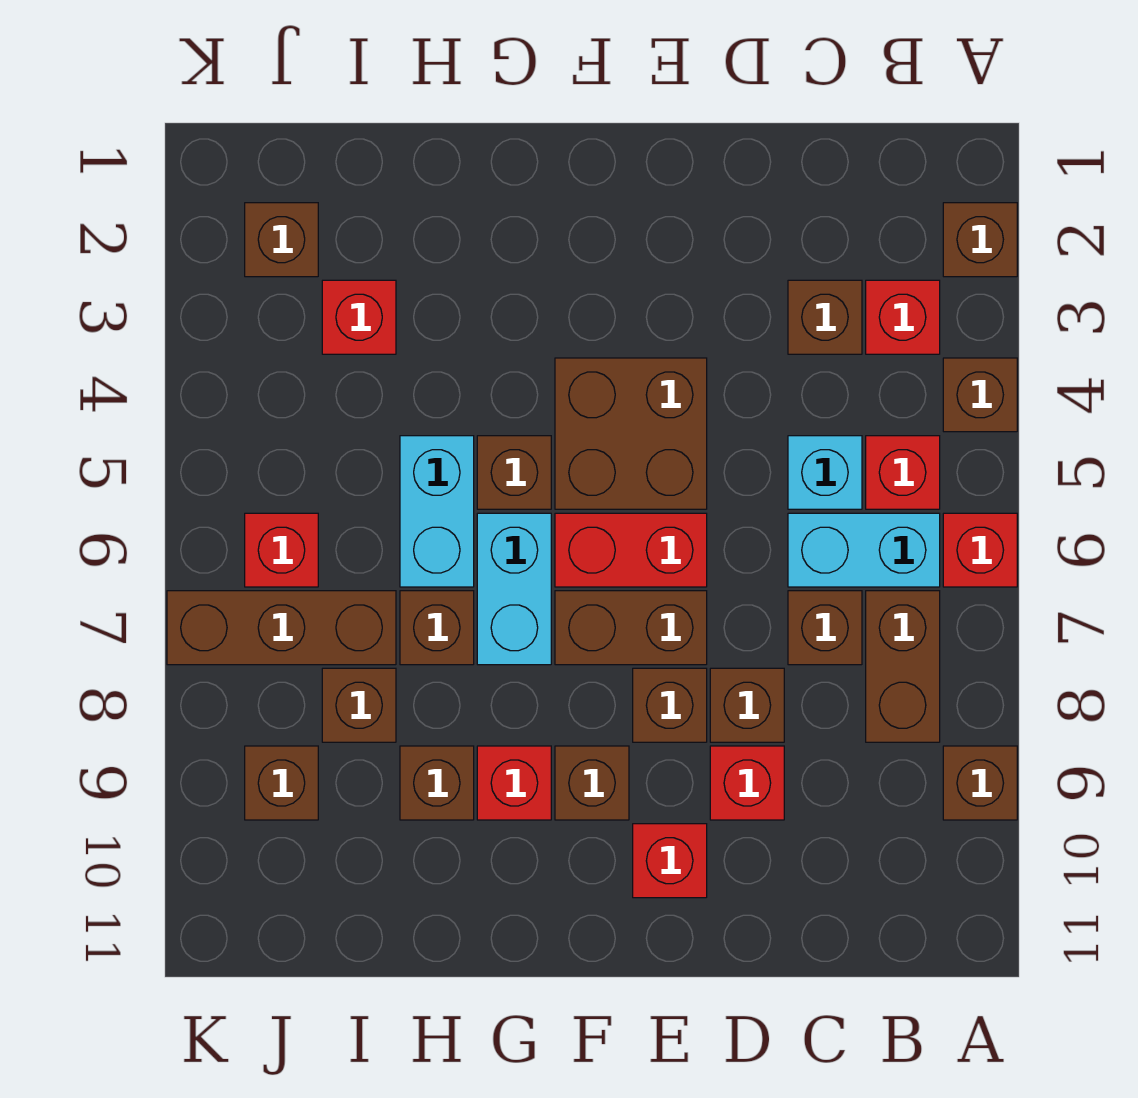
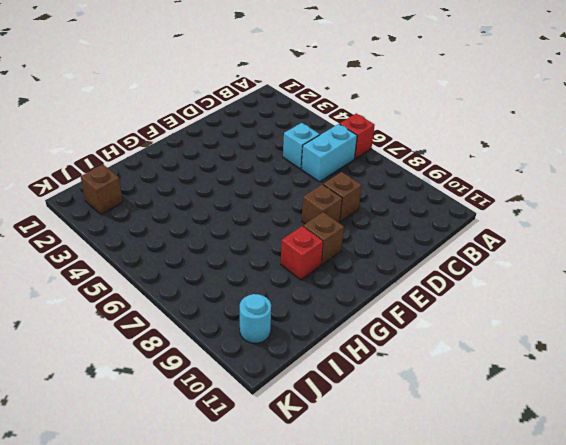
cyan 1x1 round brick [240,294,271,343] -> none
none -> brown 1x1 brick [943,203,1017,277]
none -> brown 1x1 brick [943,358,1017,432]
none -> brown 1x1 brick [943,746,1017,820]
none -> red 1x1 brick [866,280,940,354]

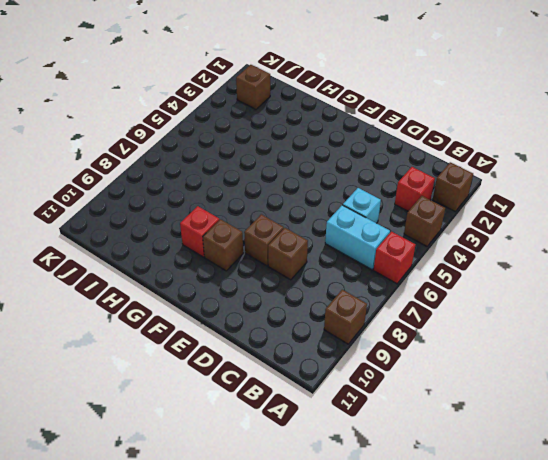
none -> red 1x1 brick [866,436,940,509]
none -> brown 1x2 brick [866,591,940,742]
none -> brown 1x1 brick [788,280,862,354]
none -> brown 1x1 brick [788,591,862,665]

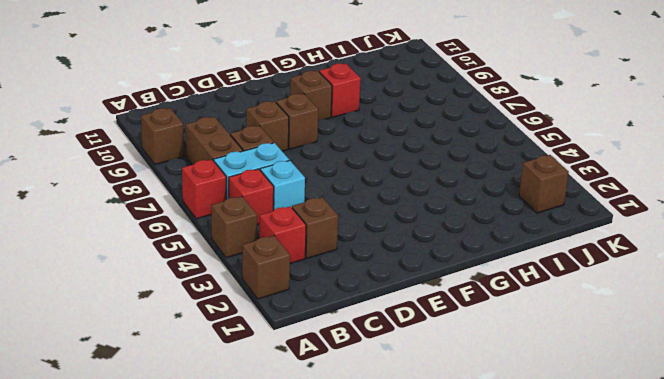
none -> red 1x1 brick [710,746,784,820]
none -> brown 2x2 brick [555,358,707,509]
none -> red 1x2 brick [555,513,707,587]
none -> brown 1x2 brick [555,591,707,665]

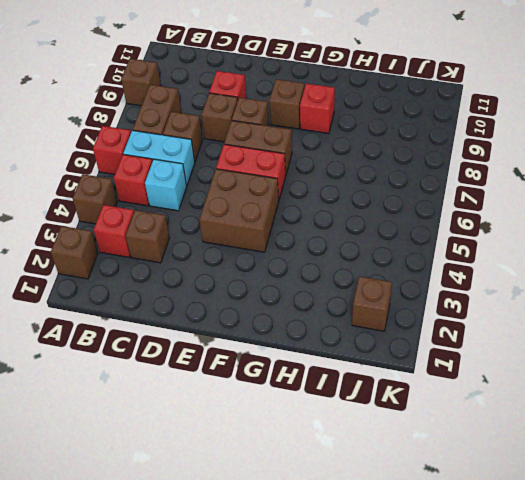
none -> red 1x1 brick [633,824,707,898]
none -> brown 1x1 brick [477,436,551,509]
none -> cyan 1x2 brick [477,513,551,665]
none -> cyan 1x2 brick [400,436,474,587]

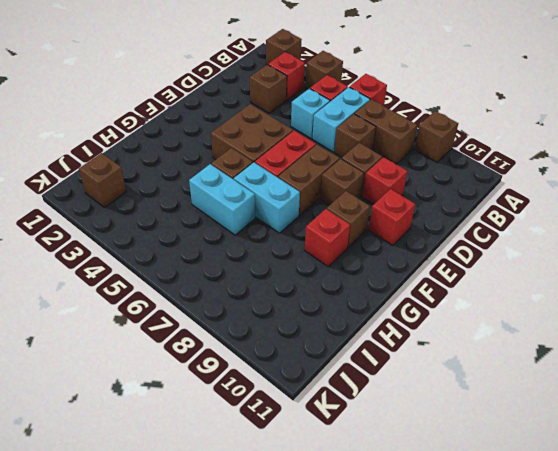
none -> brown 1x1 brick [400,591,474,665]
none -> brown 1x1 brick [400,746,474,820]
none -> red 1x1 brick [322,280,396,354]
none -> brown 1x3 brick [167,591,396,665]

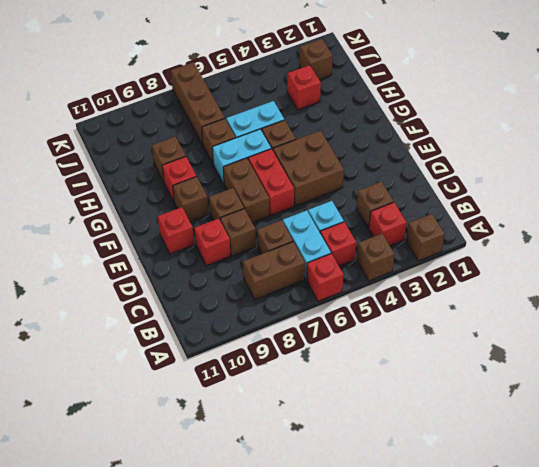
none -> brown 1x1 brick [943,746,1017,820]
none -> brown 1x1 brick [322,668,396,742]
none -> red 1x1 brick [245,513,318,587]
none -> brown 1x1 brick [245,746,318,820]

